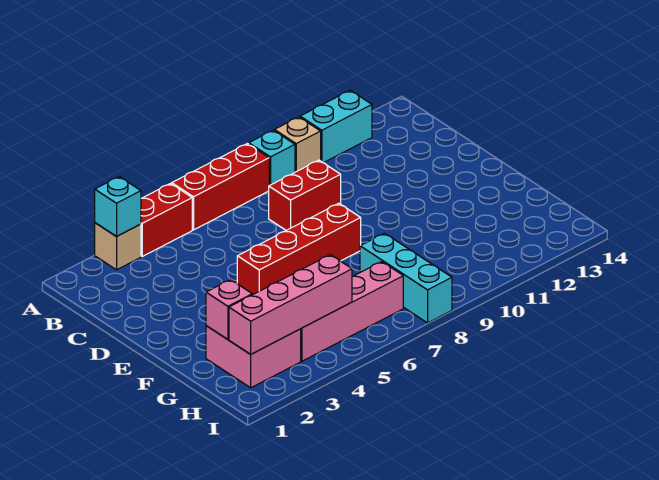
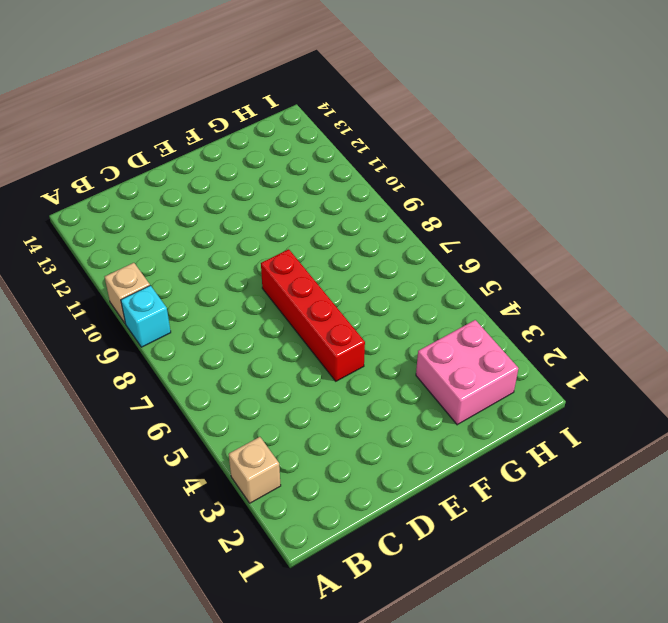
none -> red 1x2 brick [141,184,192,256]
none -> red 1x3 brick [172,144,269,230]
none -> cyan 1x2 brick [300,90,372,163]

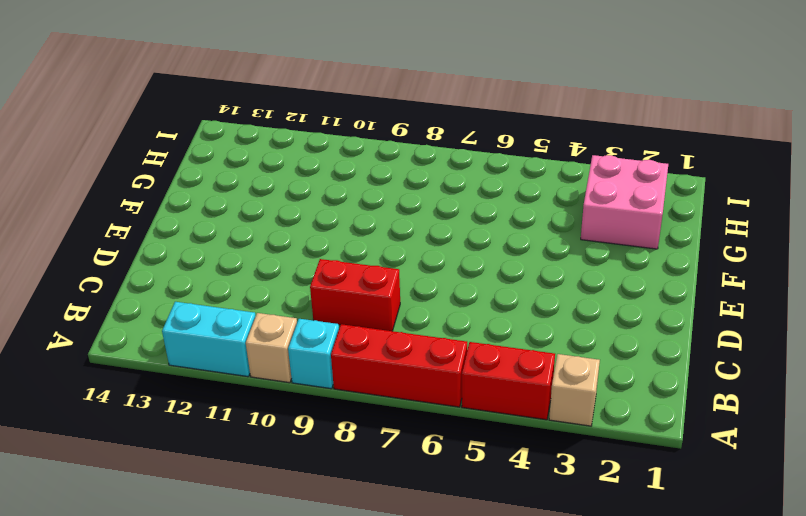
none -> red 1x4 brick [237,203,361,295]
none -> cyan 1x3 brick [360,233,452,323]
none -> pink 1x4 brick [301,262,403,361]

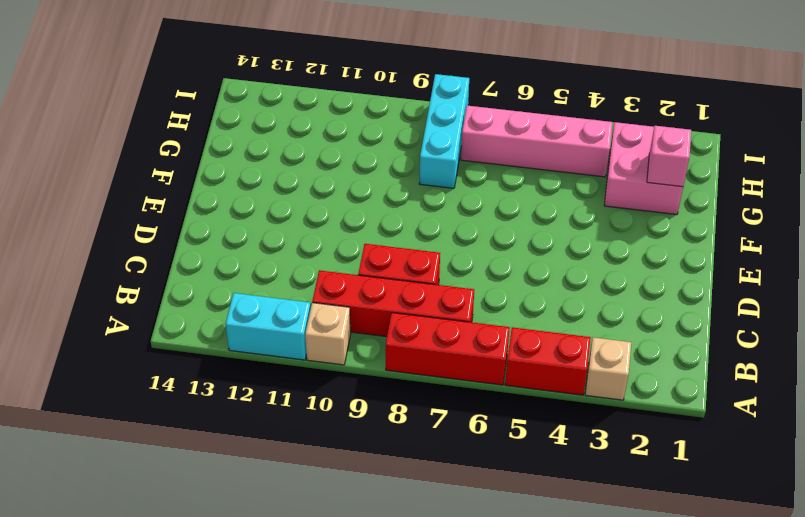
red 1x4 brick [312,270,474,337] -> red 1x4 brick moved to [237,203,361,295]
none -> cyan 1x1 brick [249,130,295,185]
none -> cyan 1x1 brick [95,177,141,237]
none -> pink 1x4 brick [229,255,352,354]

